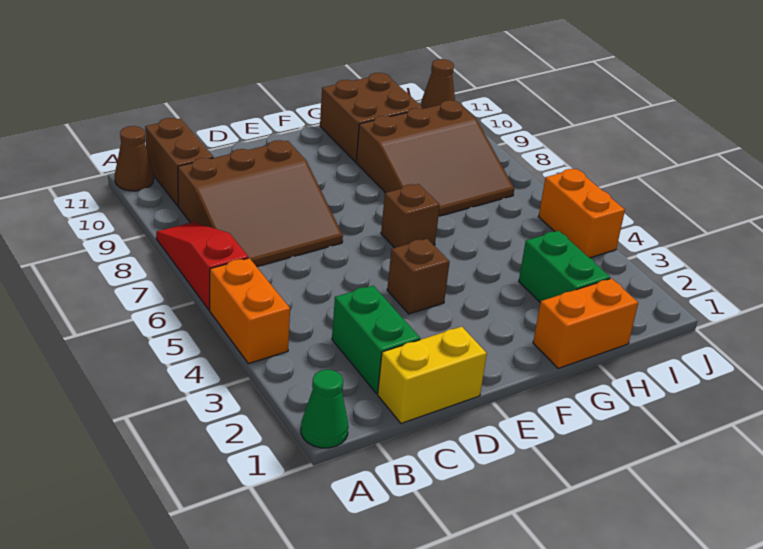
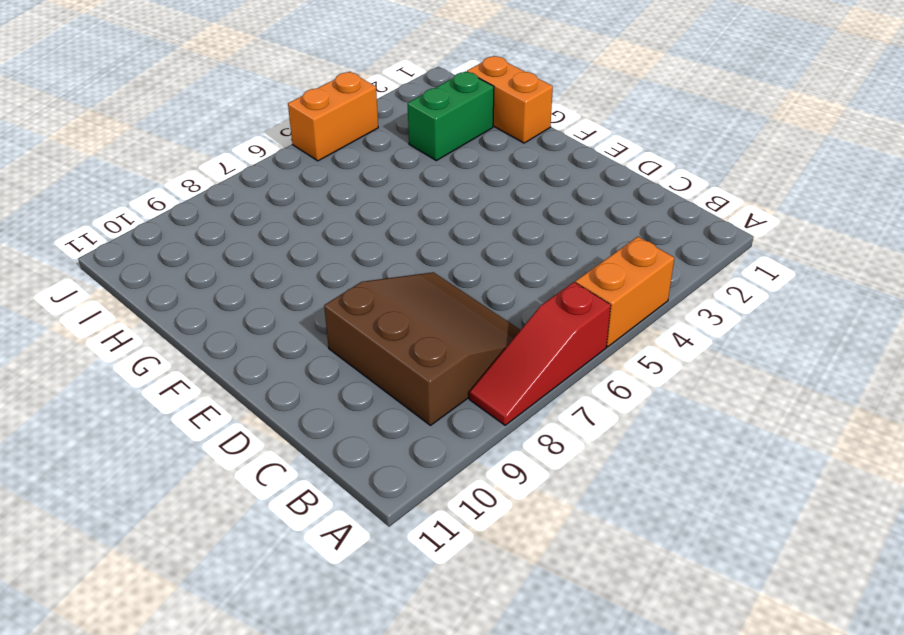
none -> green 1x1 cone [301,370,348,448]
none -> brown 1x1 cone [115,126,154,191]
none -> brown 1x2 brick [145,118,213,206]

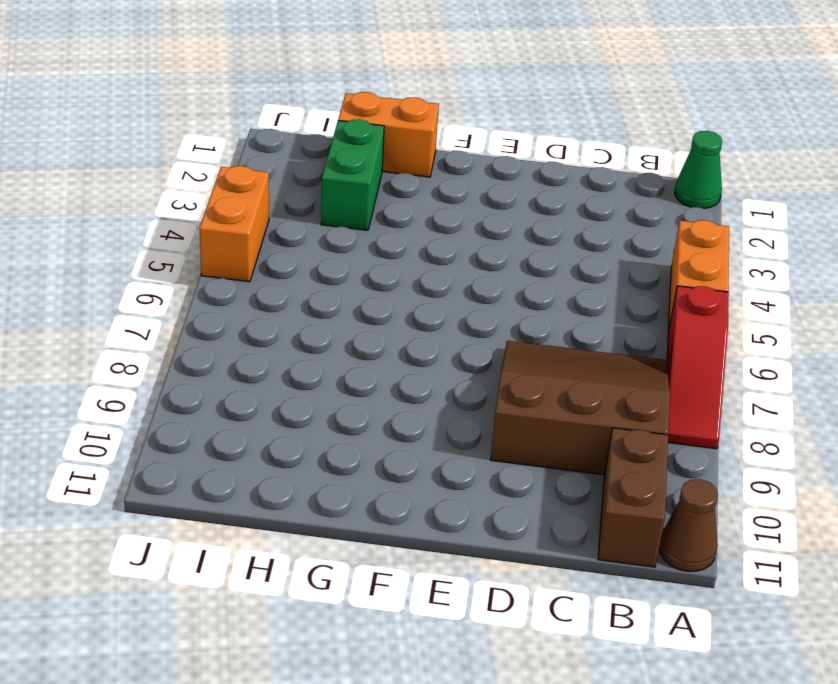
none -> yellow 1x2 brick [378,327,487,423]
none -> green 1x2 brick [332,286,420,394]
none -> brown 1x1 brick [387,239,450,314]

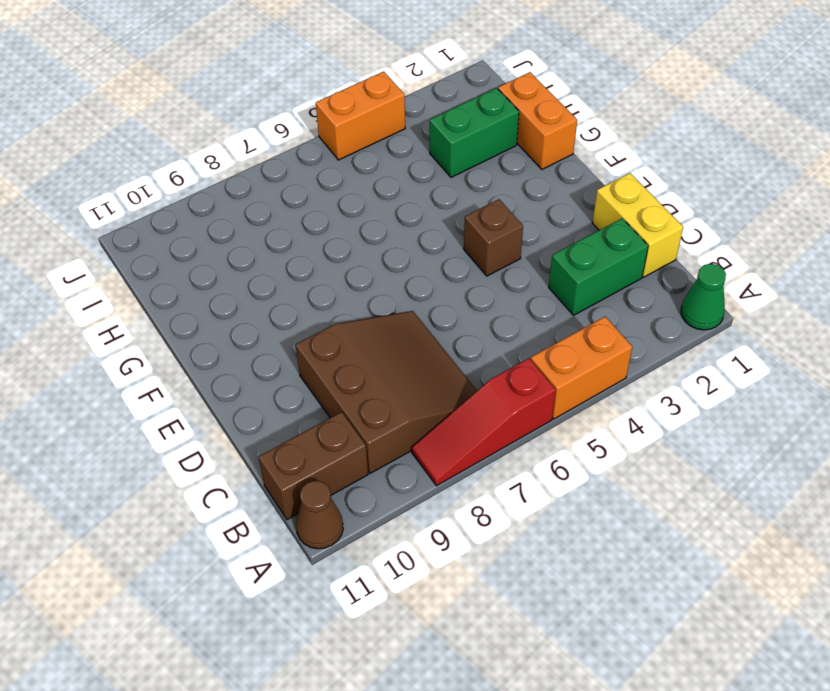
none -> brown 1x1 brick [381,184,440,248]
none -> brown 3x3 slope [356,100,514,216]
none -> brown 2x2 brick [320,73,423,162]

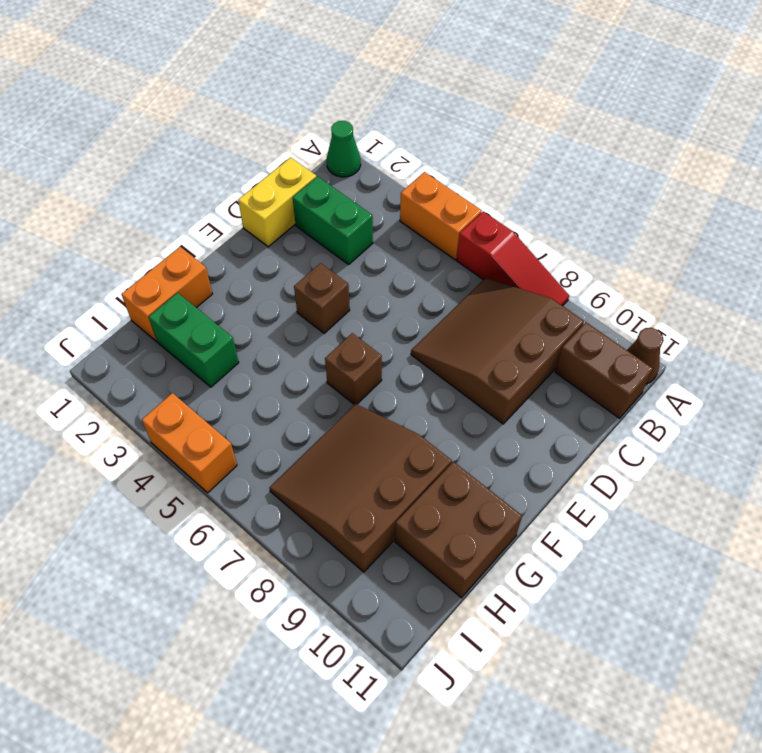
none -> brown 1x1 cone [421,59,455,109]

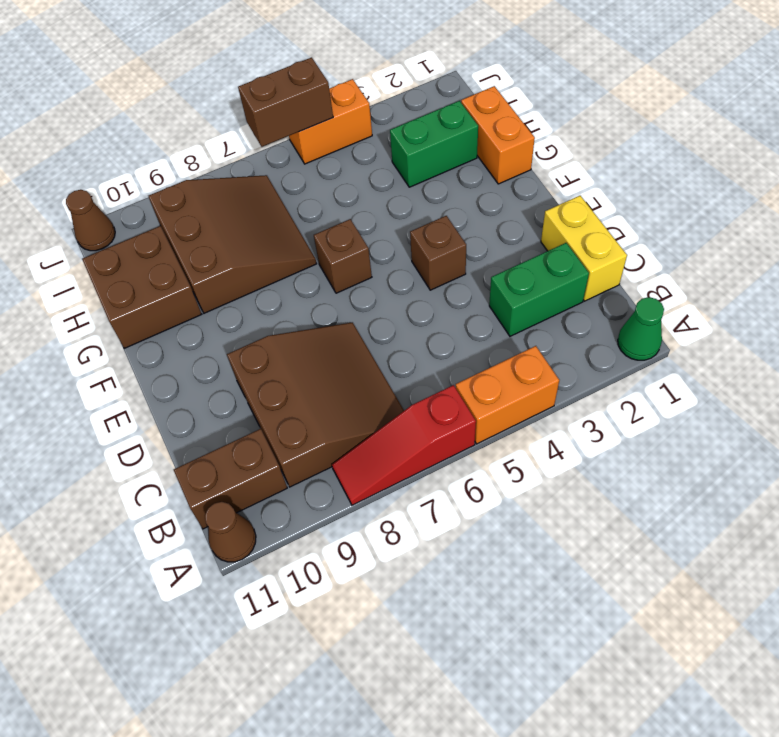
brown 1x2 brick [238,57,333,147] -> none

